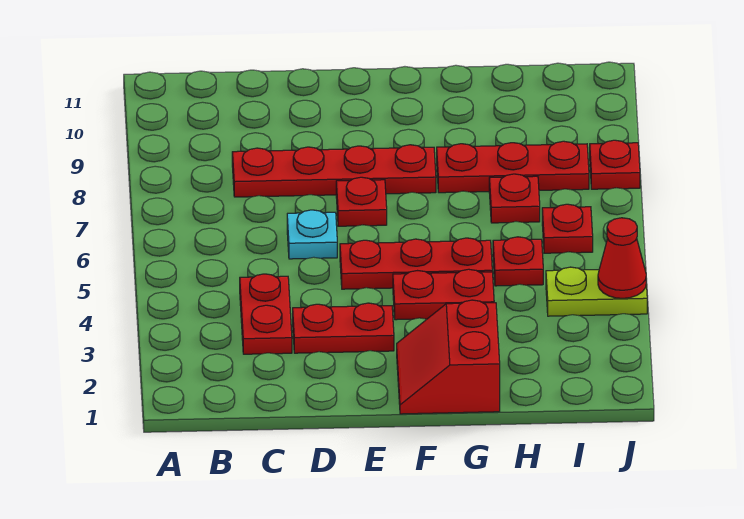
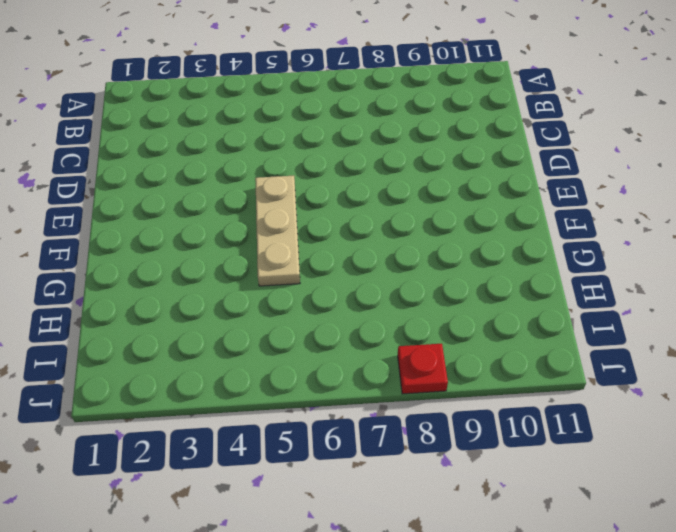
tan 1x3 plate [255,176,300,286] -> red 1x3 plate [340,238,492,289]
none -> red 1x2 plate [240,274,292,354]
none -> red 1x4 plate [232,145,436,197]
none -> red 1x2 plate [293,303,394,353]

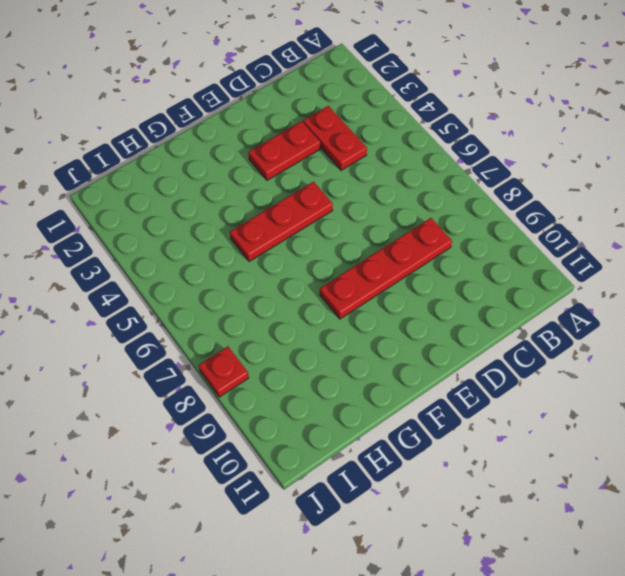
none -> cyan 1x1 plate [287,210,337,259]
none -> red 1x1 plate [336,177,387,226]
none -> red 2x2 slope [397,300,500,414]

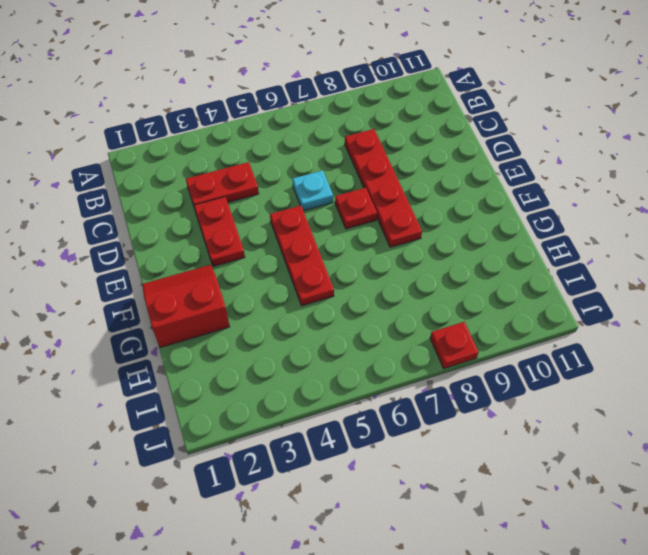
none -> red 1x2 plate [393,269,494,320]
none -> red 1x3 plate [437,141,589,193]
none -> red 1x1 plate [493,237,543,286]

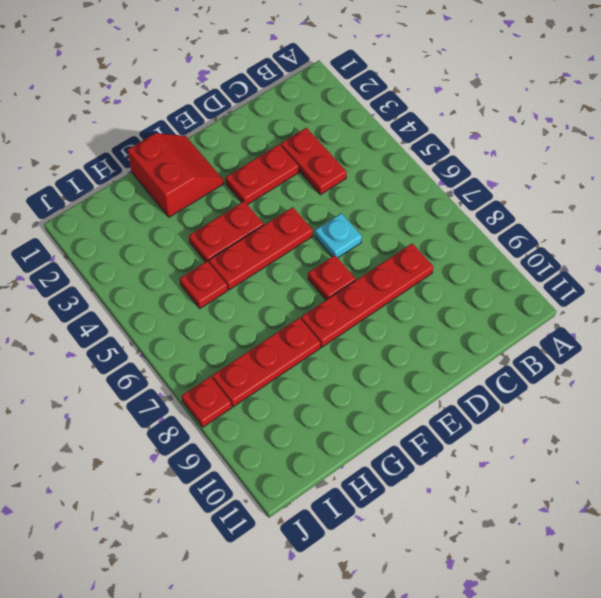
none -> red 1x1 plate [489,174,540,223]
none -> lime 1x2 plate [546,267,647,316]
none -> red 1x1 plate [542,204,593,253]

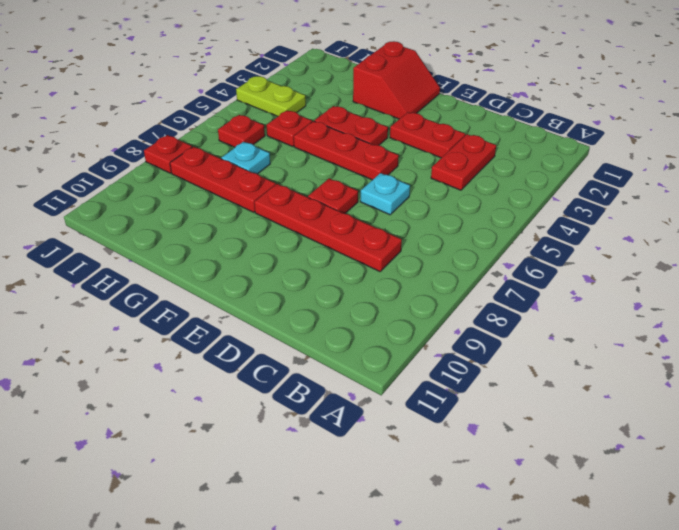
cyan 1x1 plate [221,142,270,174] -> red 1x1 plate [489,174,540,223]
none -> red 1x1 cone [598,218,646,298]

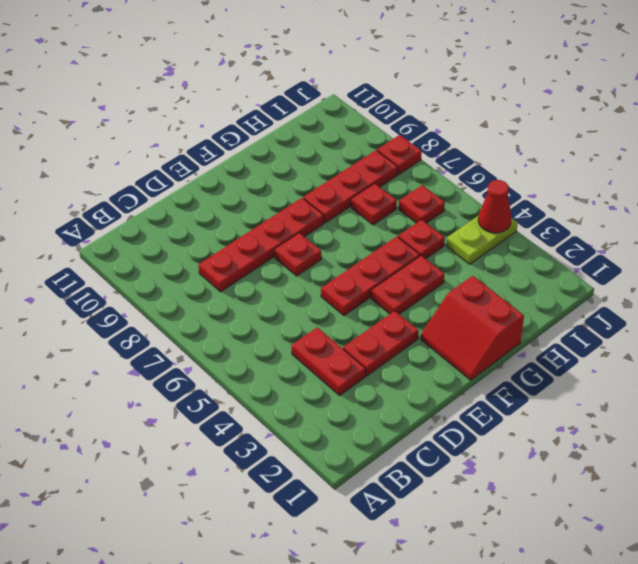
none -> cyan 1x1 plate [287,210,337,259]

